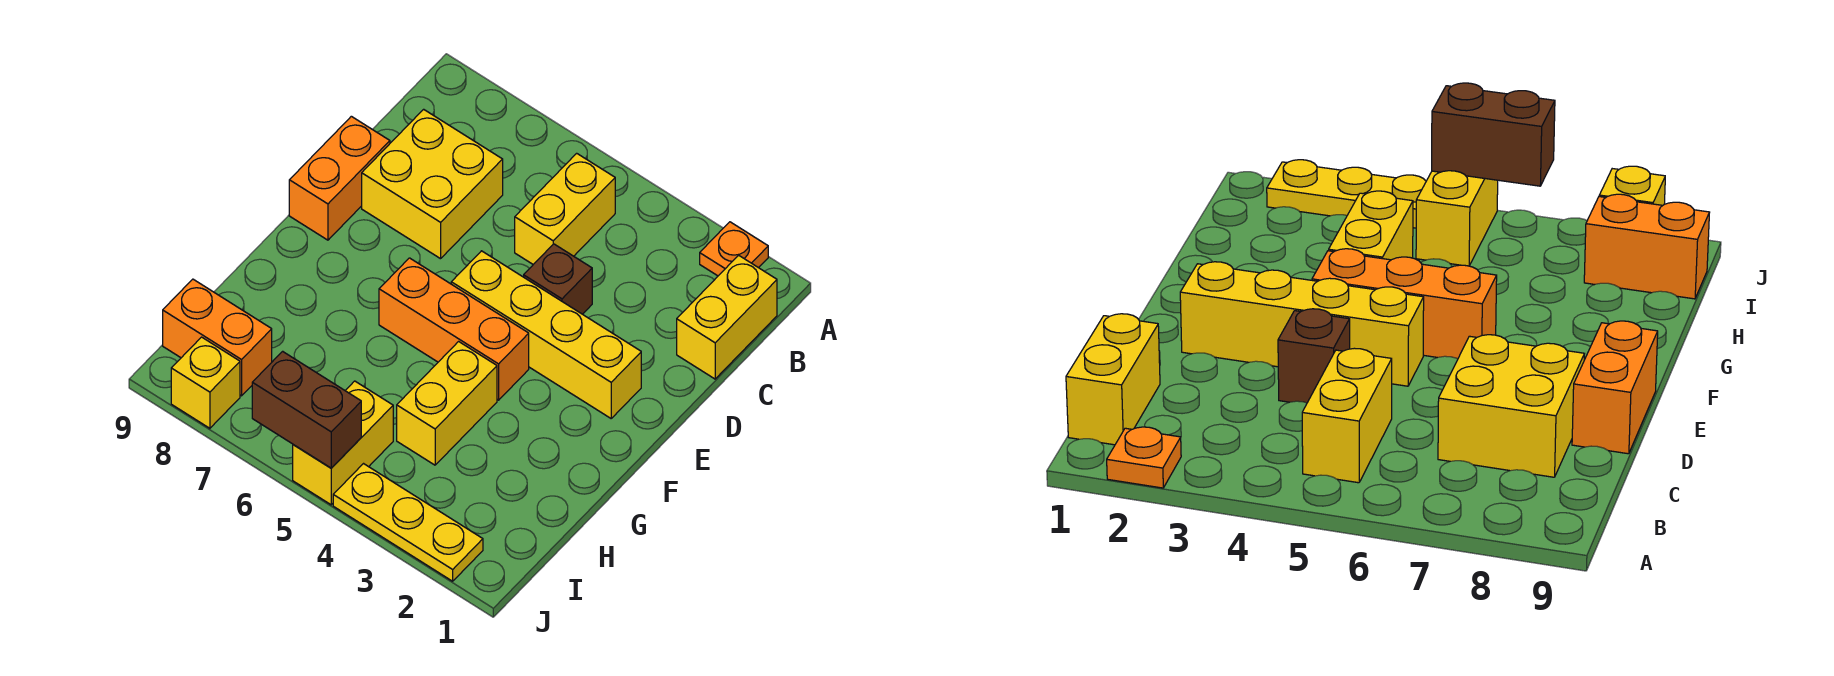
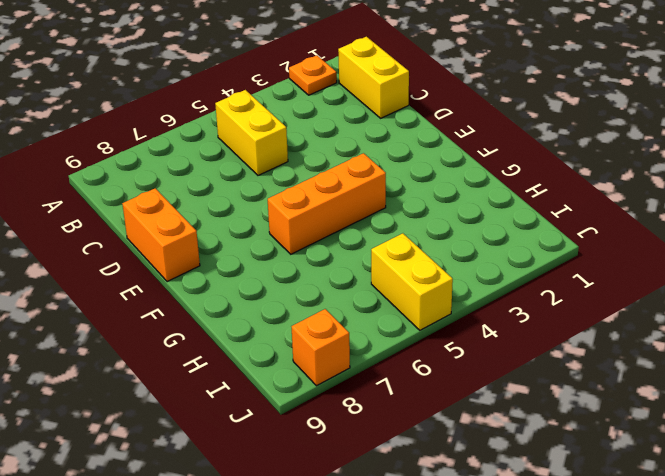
orange 1x1 brick [292,309,350,386] -> yellow 1x1 brick [171,337,240,428]
none -> yellow 2x2 brick [362,109,503,259]
none -> brown 1x1 brick [524,244,592,314]
none -> yellow 1x4 brick [451,251,641,418]

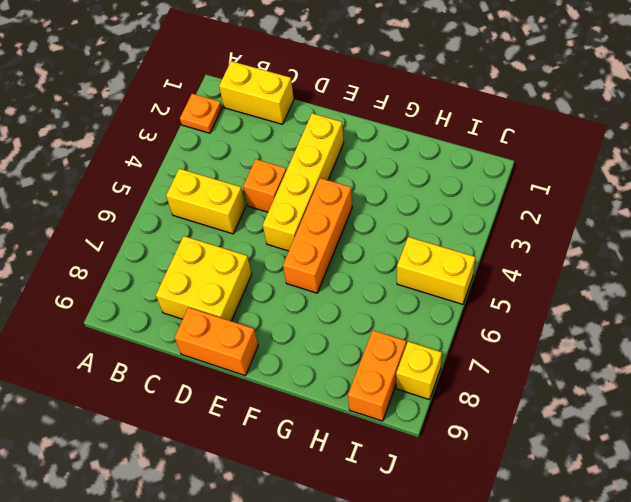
orange 1x1 brick [243,159,286,212] -> brown 1x1 brick [524,244,592,314]
none -> yellow 1x2 brick [397,342,497,465]
none -> yellow 1x3 plate [333,464,483,581]
none -> brown 1x2 brick [252,351,361,468]

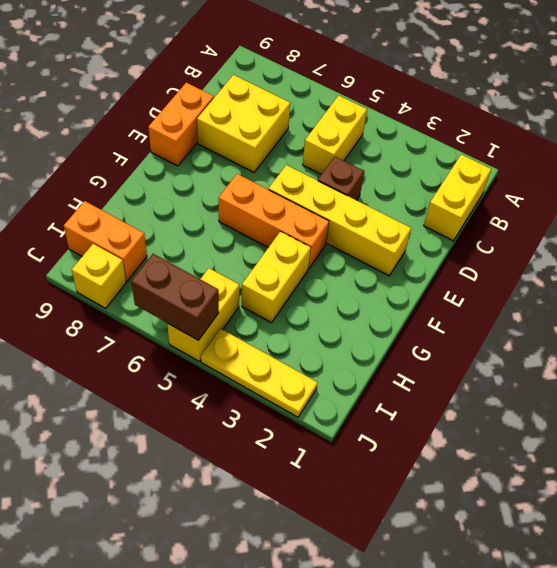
none -> orange 1x1 plate [700,222,768,276]

